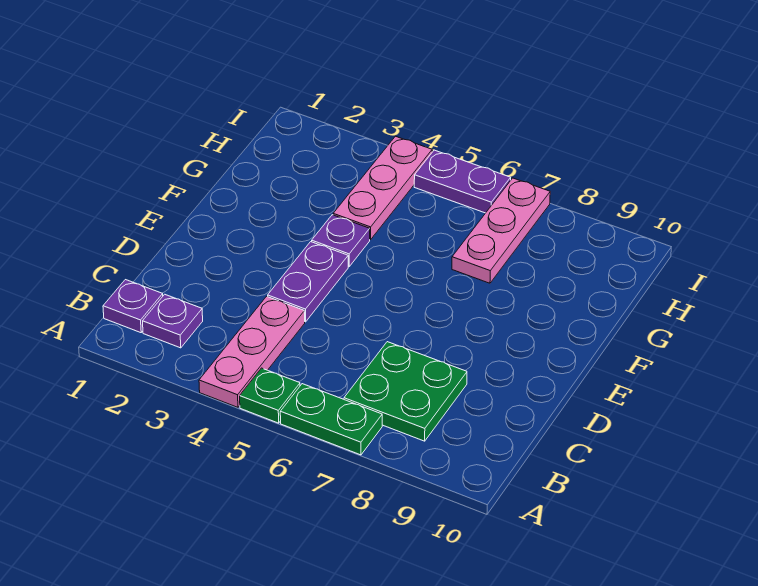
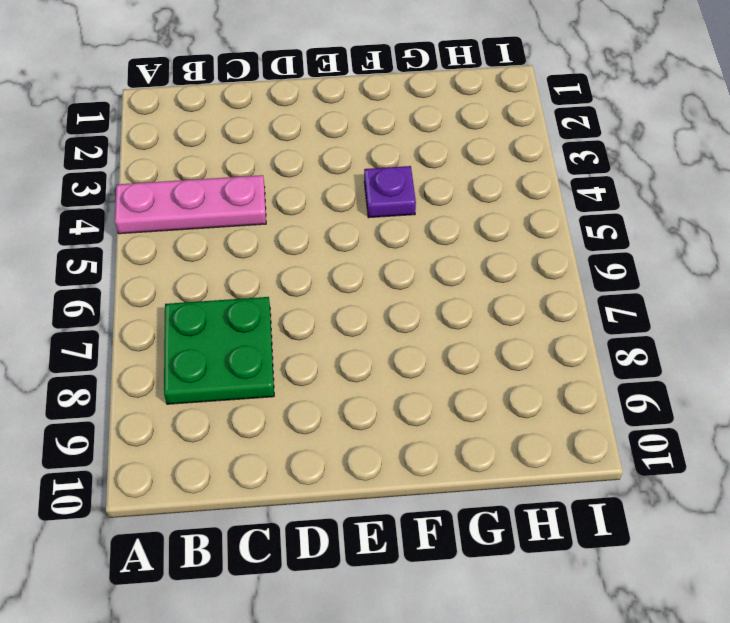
none -> green 1x1 plate [240,368,300,423]
none -> green 1x2 plate [280,384,382,455]

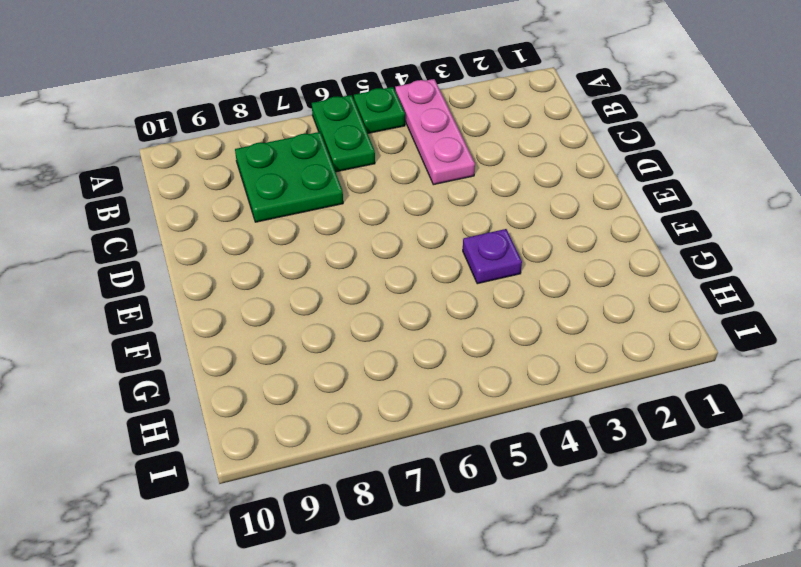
green 1x2 plate [312,95,375,172] -> green 1x2 plate turned to [280,384,382,455]
none -> purple 1x1 plate [103,280,163,333]
none -> purple 1x1 plate [143,294,203,348]

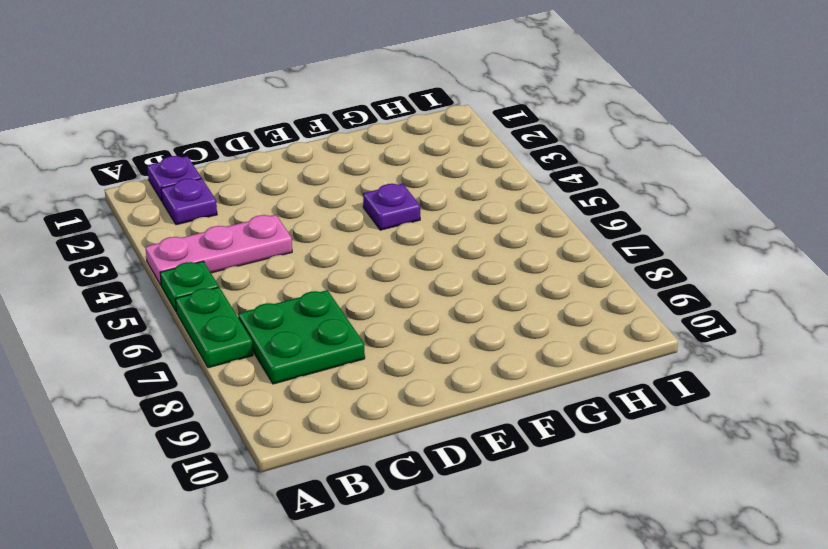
none -> purple 1x2 plate [268,242,348,322]
none -> pink 1x3 plate [333,136,432,240]

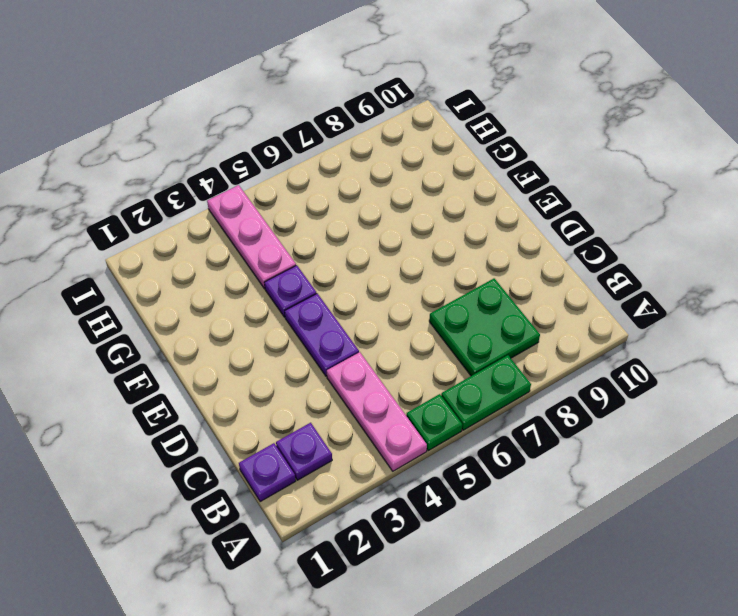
none -> pink 1x3 plate [452,178,550,283]
none -> purple 1x2 plate [414,150,511,213]

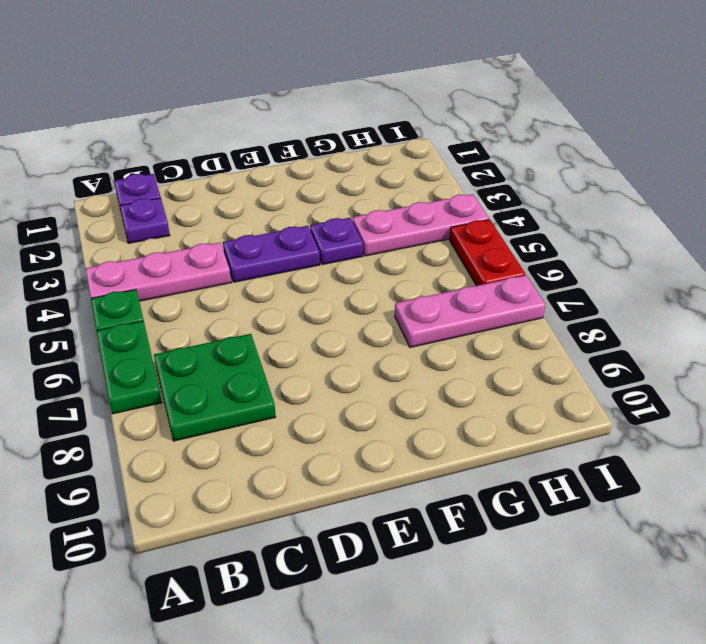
red 1x2 plate [450,220,525,286] -> purple 1x2 plate [414,150,511,213]

